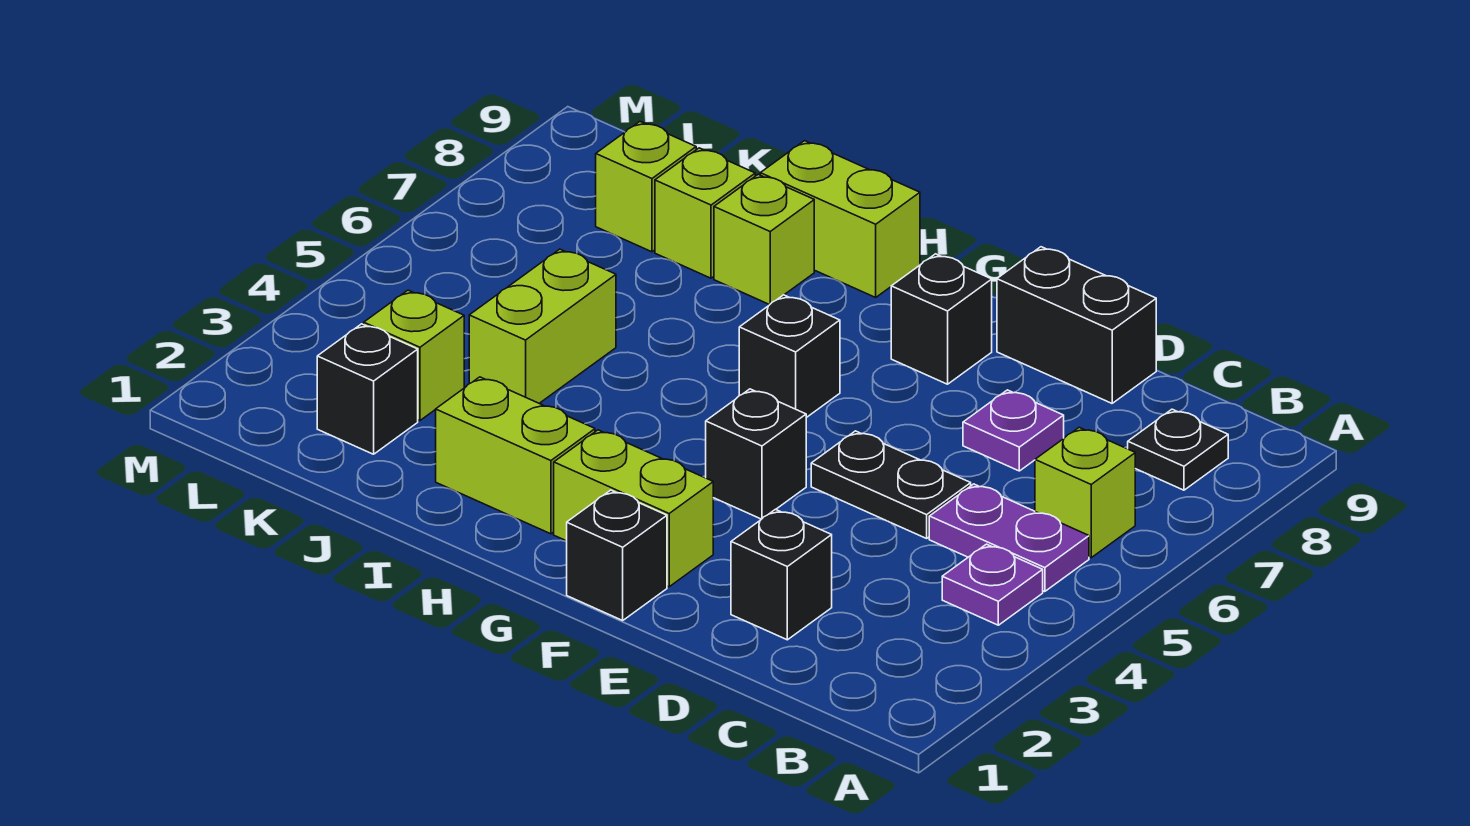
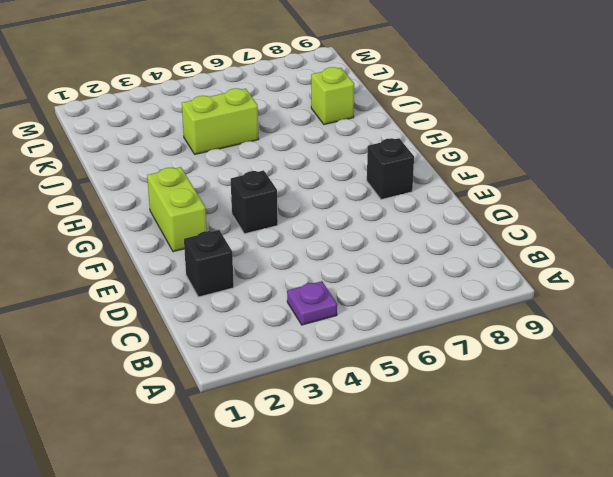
none -> purple 1x2 plate [929,484,1089,592]
none -> lime 1x1 brick [1035,427,1135,558]
none -> black 1x1 plate [1128,409,1228,490]

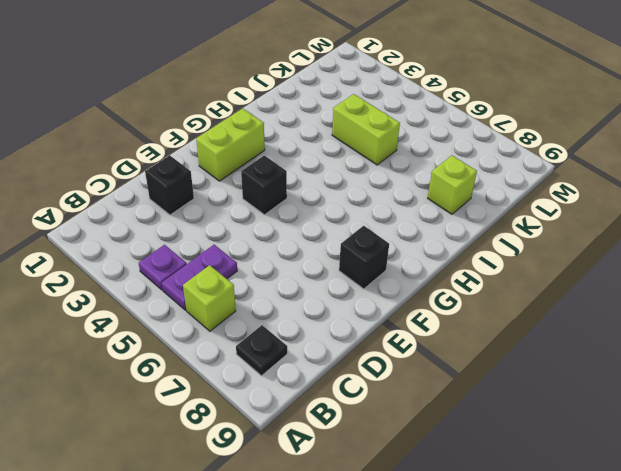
none -> black 1x2 plate [811,431,971,538]
none -> purple 1x1 plate [963,390,1064,471]
none -> black 1x2 brick [997,247,1156,403]

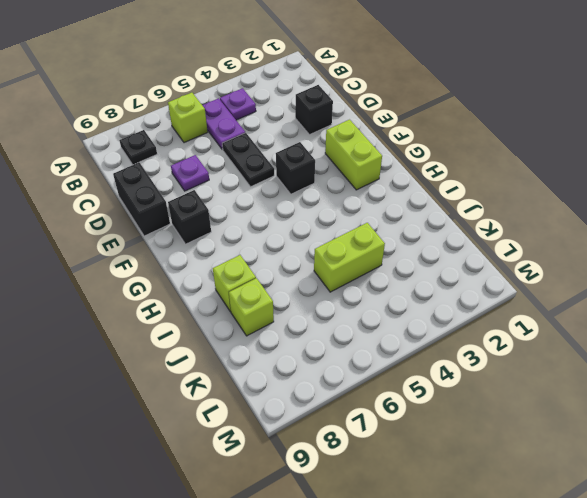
none -> black 1x1 brick [567,490,667,620]
none -> black 1x1 brick [739,295,840,418]
none -> lime 1x2 brick [436,377,595,534]

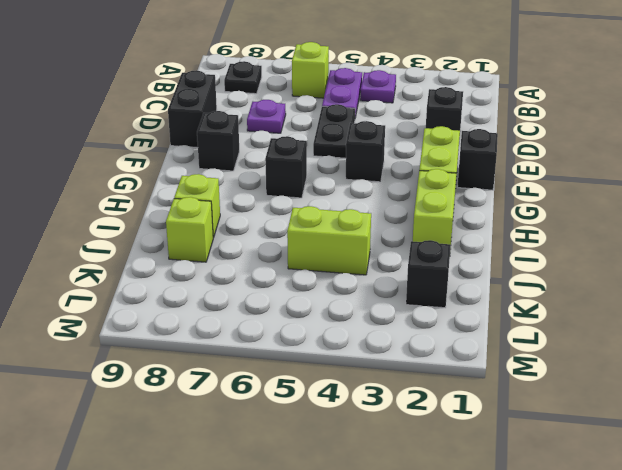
none -> lime 1x2 brick [760,141,920,297]
none -> lime 1x1 brick [364,290,464,421]
none -> lime 1x1 brick [596,122,696,252]

